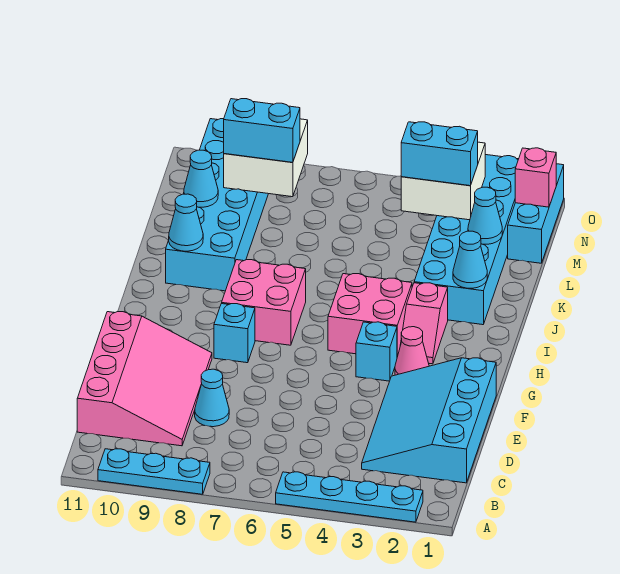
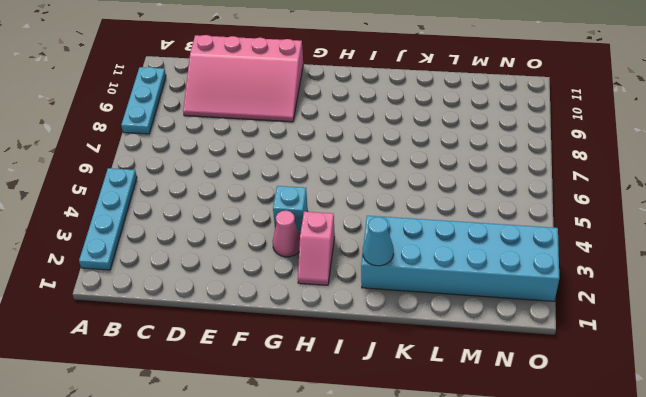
pink 1x2 slope [298,212,335,285] -> pink 1x2 slope turned to [400,283,448,364]
none -> cyan 3x4 slope [362,358,496,483]
none -> cyan 1x1 cone [195,369,229,427]
none -> cyan 1x1 brick [214,304,255,363]

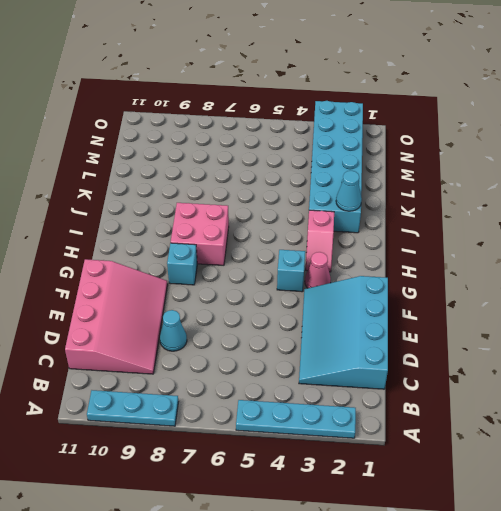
none -> pink 2x2 brick [328,274,412,357]
none -> cyan 2x6 brick [166,119,268,291]
none -> cyan 1x3 brick [508,164,564,263]

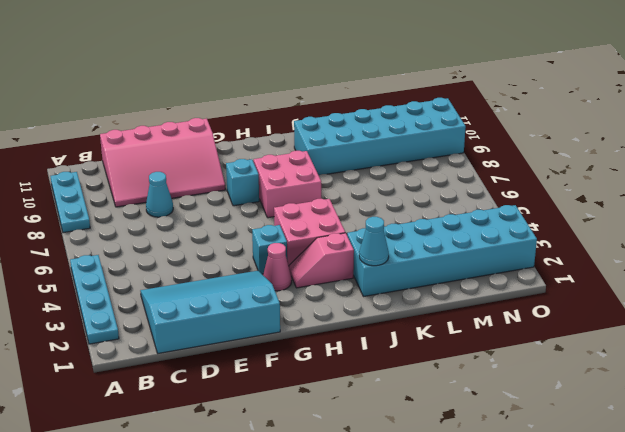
none -> cyan 1x3 brick [508,164,564,263]
none -> cyan 1x1 cone [169,194,203,251]
none -> cyan 1x1 cone [468,187,502,244]

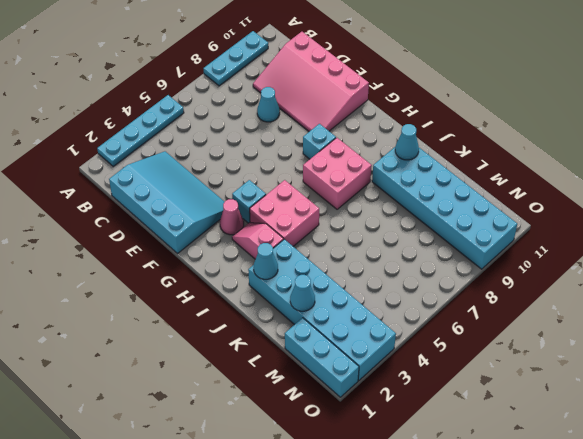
none -> cyan 1x1 cone [184,150,218,207]
none -> white 2x2 brick [401,142,485,220]
none -> white 2x2 brick [224,119,308,197]

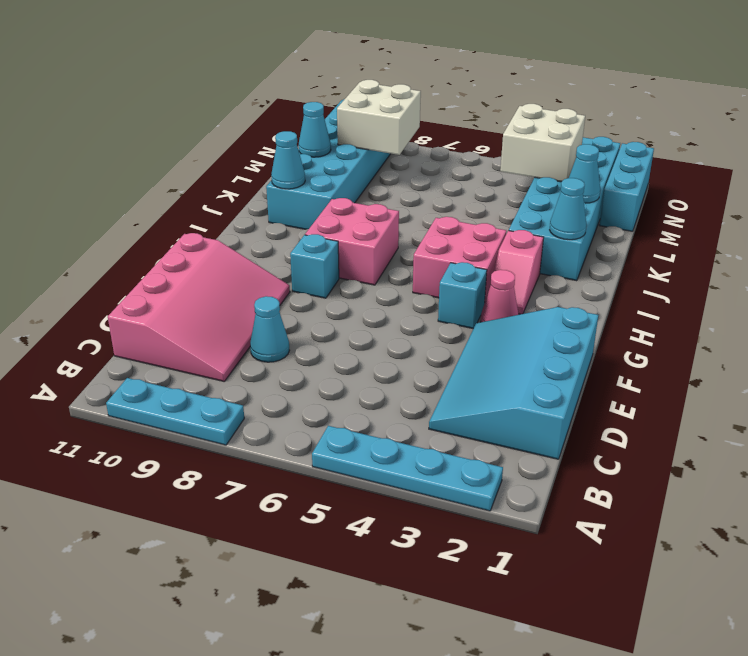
none -> pink 1x1 brick [515,148,556,207]
none -> cyan 1x2 brick [401,122,478,186]
none -> cyan 1x2 brick [224,99,300,162]

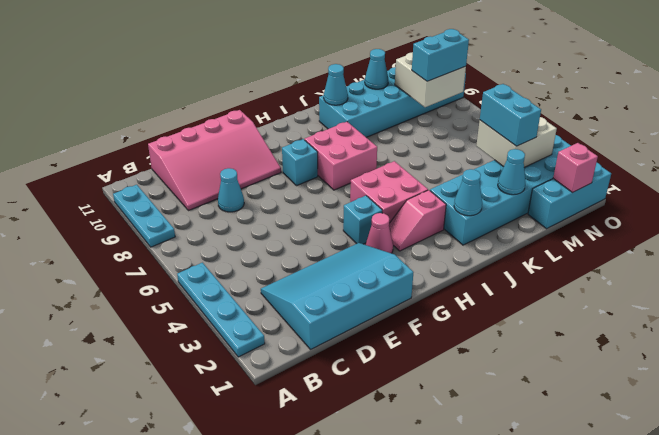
cyan 1x2 brick [412,29,469,81] -> cyan 1x2 brick turned to [224,99,300,162]

